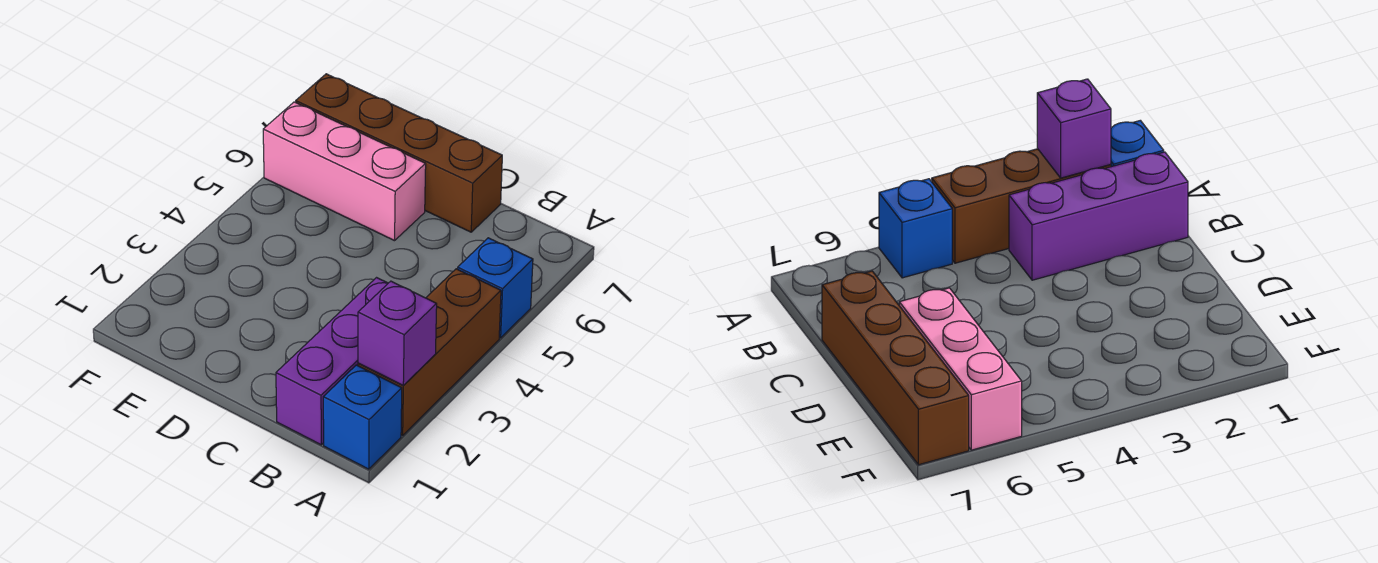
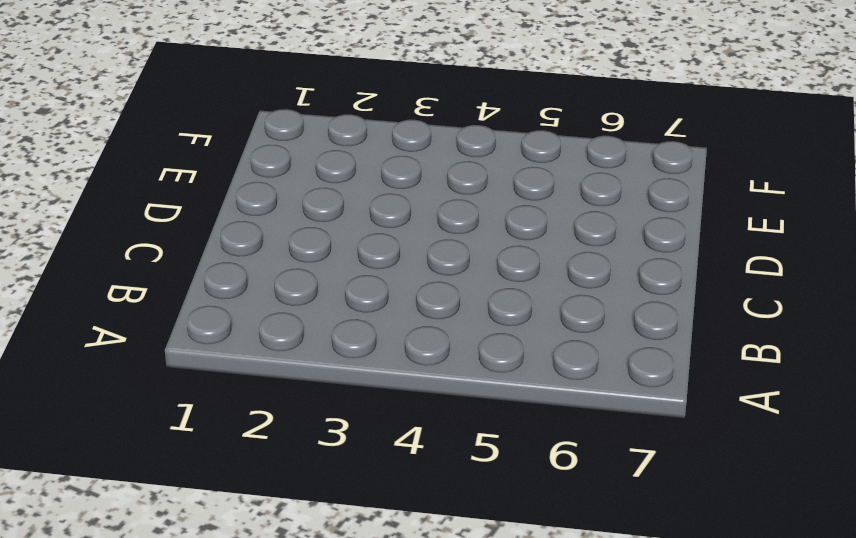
none -> blue 1x1 brick [323,365,402,469]
none -> brown 1x3 brick [358,269,501,435]

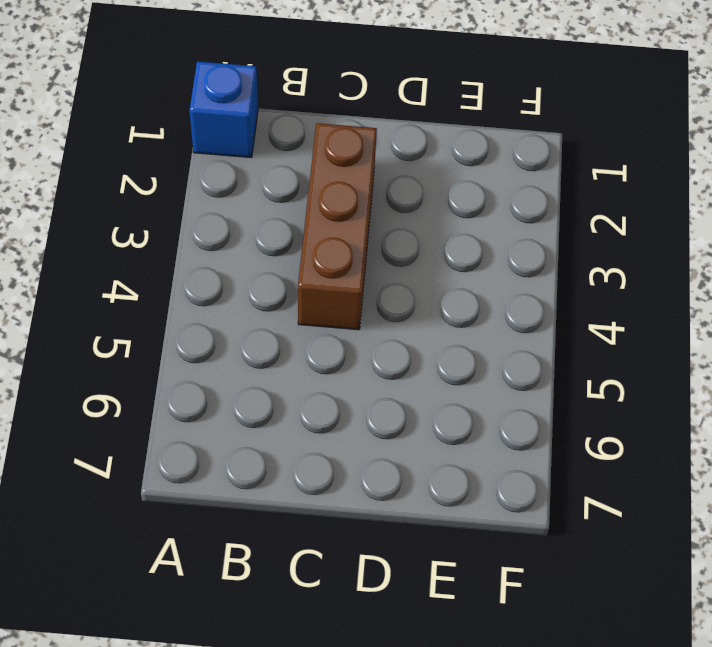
brown 1x3 brick [298,123,377,330] -> brown 1x3 brick moved to [358,269,501,435]
none -> blue 1x1 brick [458,238,533,338]
none -> purple 1x3 brick [276,278,388,445]

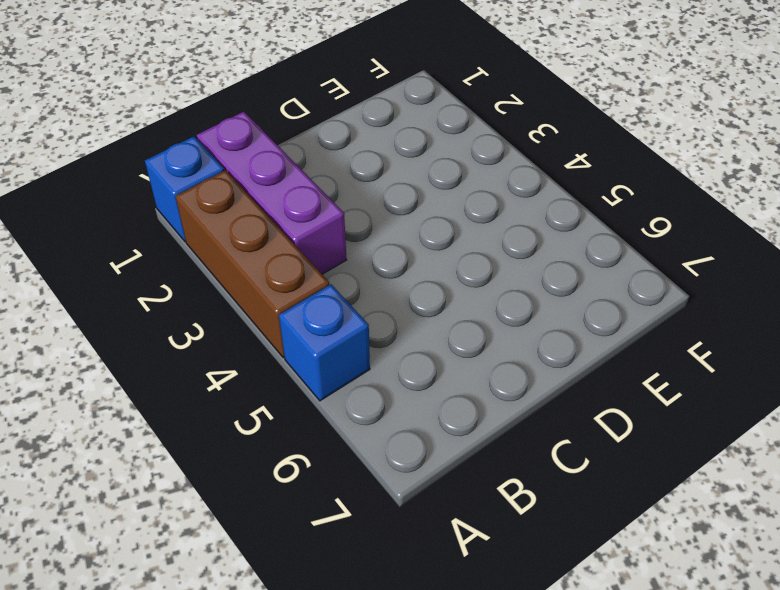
none -> brown 1x4 brick [296,74,502,232]
none -> pink 1x3 brick [263,102,426,241]

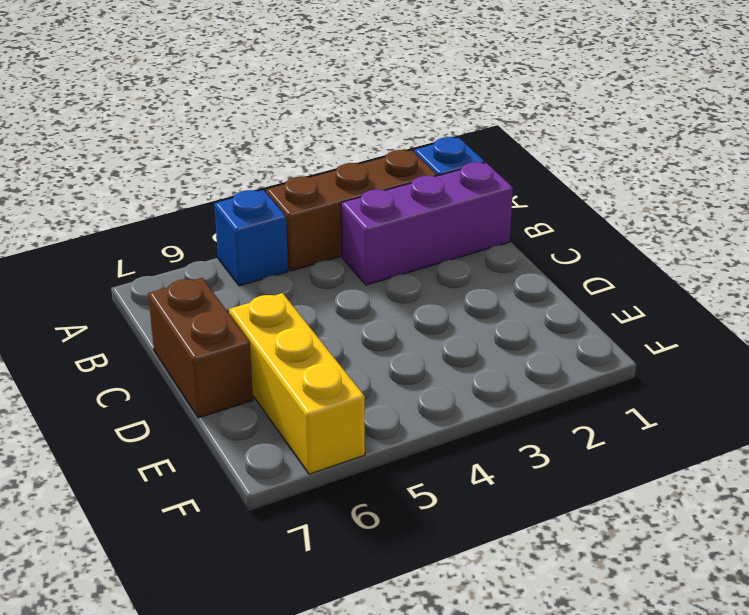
brown 1x2 brick [148,278,253,418] -> brown 1x4 brick [296,74,502,232]
yellow 1x3 brick [229,293,365,474] -> pink 1x3 brick [263,102,426,241]
none -> purple 1x1 brick [358,281,437,386]

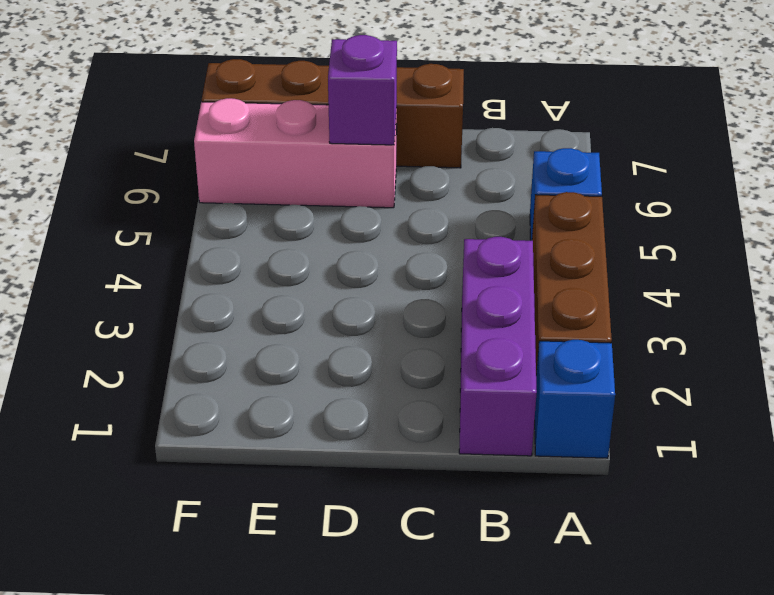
purple 1x1 brick [328,35,397,145] -> purple 1x1 brick moved to [358,281,437,386]

